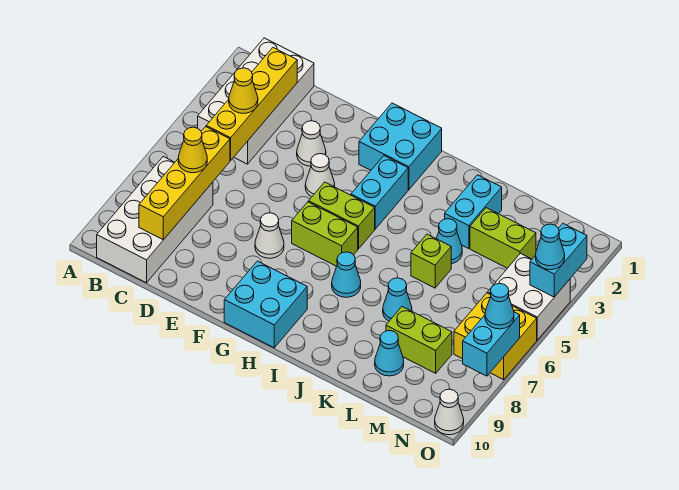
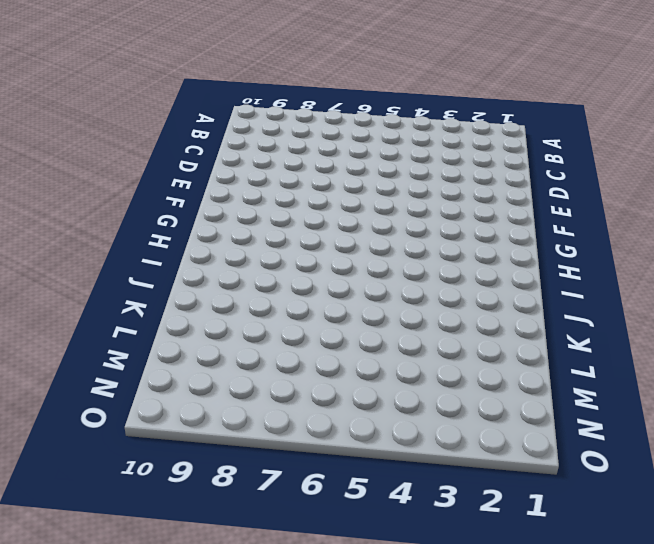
none -> white 2x4 brick [198,38,314,164]
none -> white 2x4 brick [97,157,213,283]
none -> white 1x1 cone [297,121,326,166]

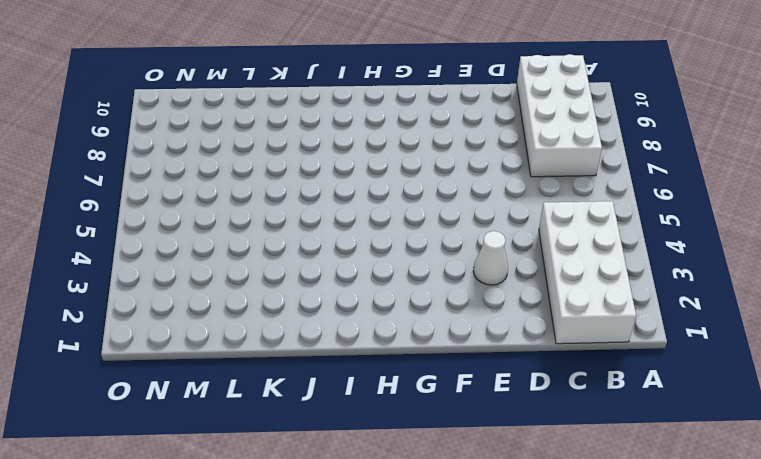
none -> white 1x1 cone [305,154,335,197]
none -> white 1x1 cone [255,213,284,258]
none -> cyan 2x2 brick [359,103,442,190]

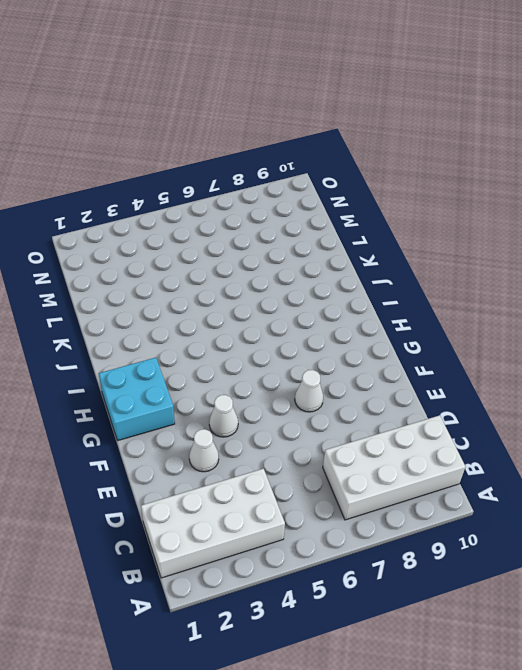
none -> lime 1x2 brick [309,182,375,249]
none -> lime 1x2 brick [292,202,358,266]
none -> cyan 2x2 brick [224,261,307,348]

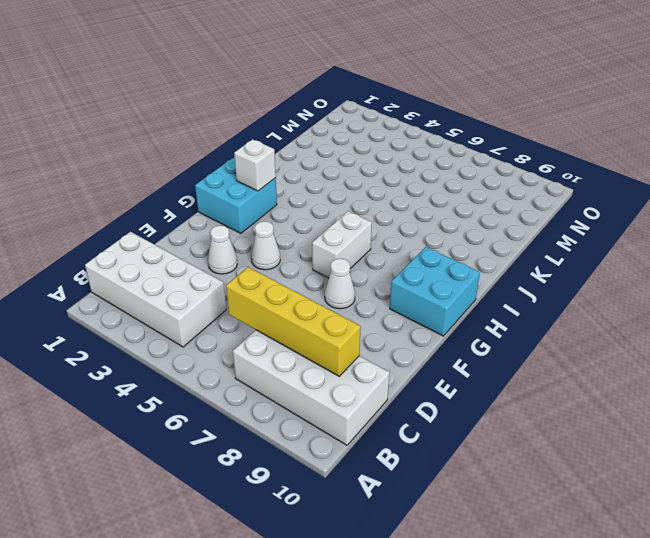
white 1x2 brick [312,211,372,278] -> lime 1x2 brick [292,202,358,266]
white 1x1 brick [234,139,276,191] -> none
none -> lime 1x2 brick [309,182,375,249]
none -> cyan 1x2 brick [351,156,408,229]
none -> cyan 1x1 cone [332,252,361,297]

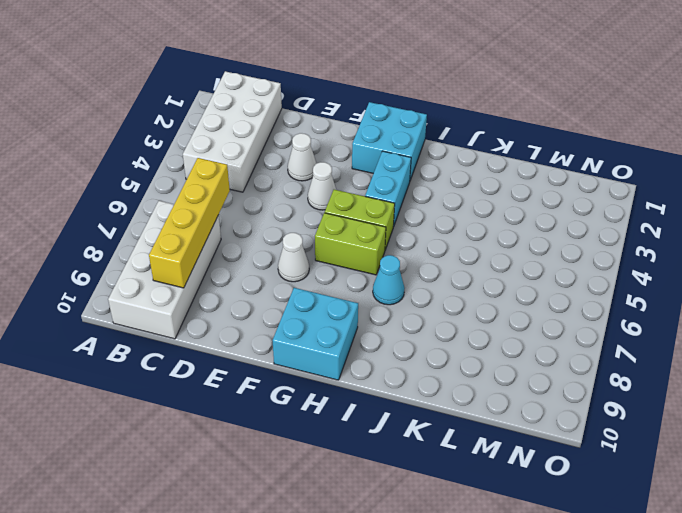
none -> cyan 1x2 brick [445,175,502,249]
none -> cyan 1x1 cone [436,219,462,264]
none -> lime 1x1 brick [411,234,451,288]

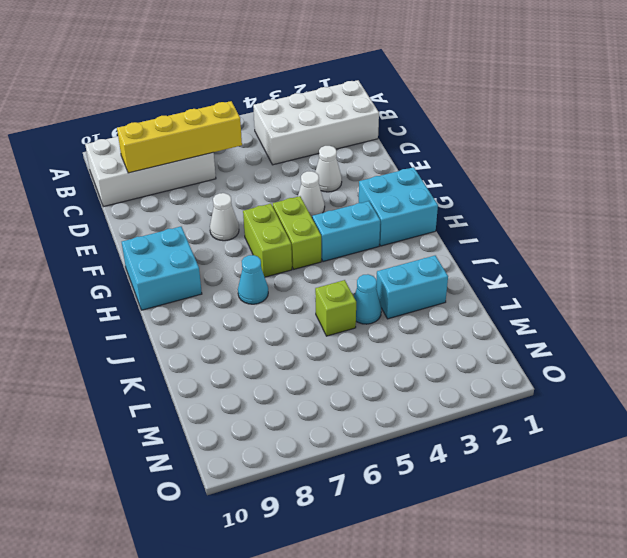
none -> cyan 1x1 cone [383,278,412,321]
none -> lime 1x2 brick [470,208,536,268]
none -> lime 1x2 brick [386,307,452,373]

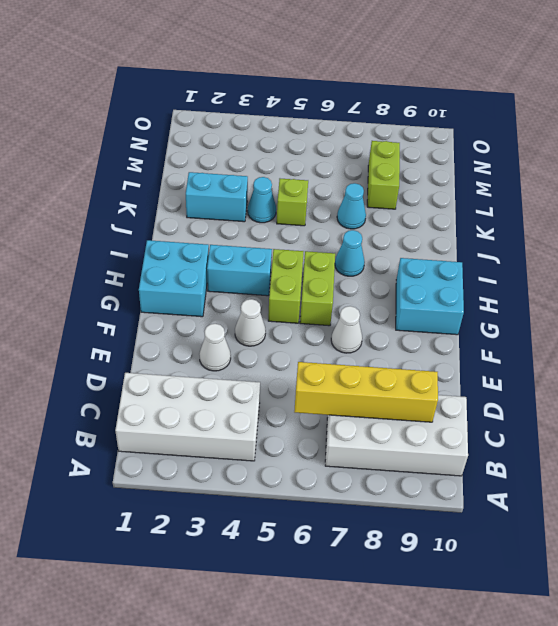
none -> lime 1x2 brick [470,208,536,268]
none -> cyan 1x1 cone [375,331,404,376]
none -> white 2x2 brick [488,254,570,340]

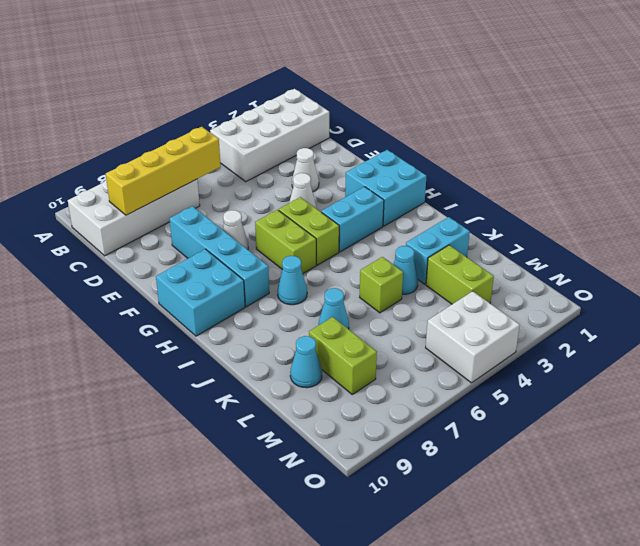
cyan 1x4 brick [169,206,269,307] -> none
none -> yellow 2x2 brick [454,293,537,380]
none -> white 1x1 cone [435,389,464,435]
none -> yellow 1x4 brick [206,48,297,161]

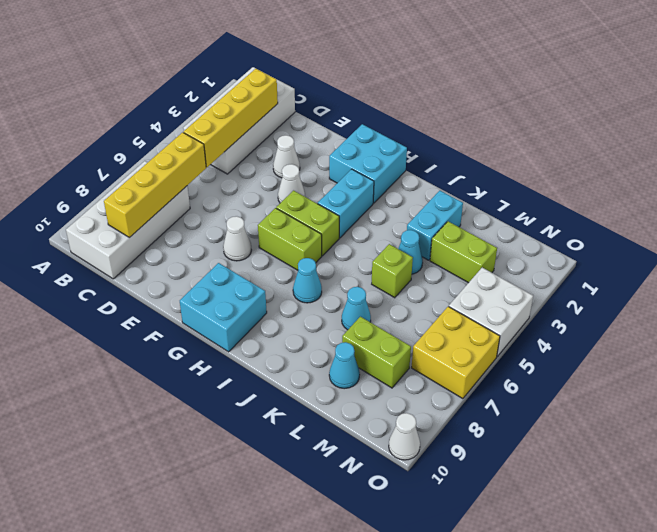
none -> cyan 1x2 brick [530,224,587,297]
none -> cyan 1x2 brick [463,312,520,376]
none -> yellow 1x1 cone [229,68,258,113]

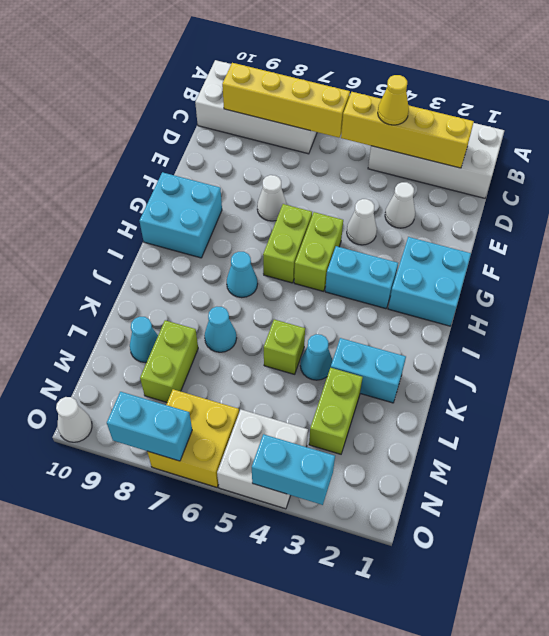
none -> yellow 1x1 cone [178,127,207,173]
none -> cyan 1x1 cone [536,224,565,270]
none -> cyan 1x1 cone [485,284,514,329]

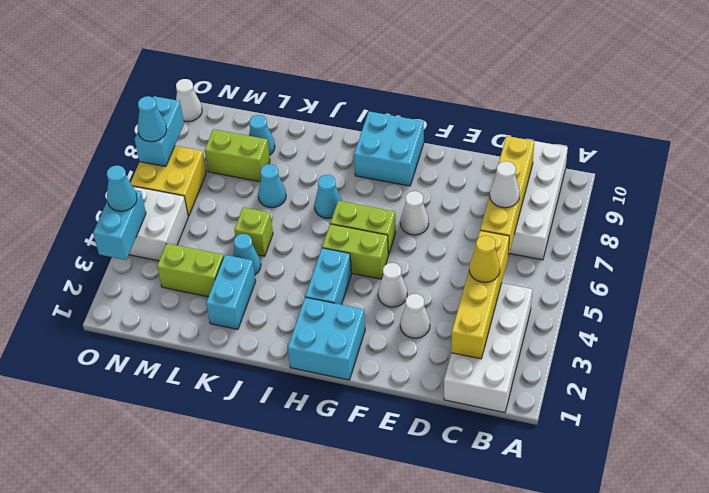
white 1x1 cone [490,161,520,208] -> yellow 1x1 cone [178,127,207,173]

